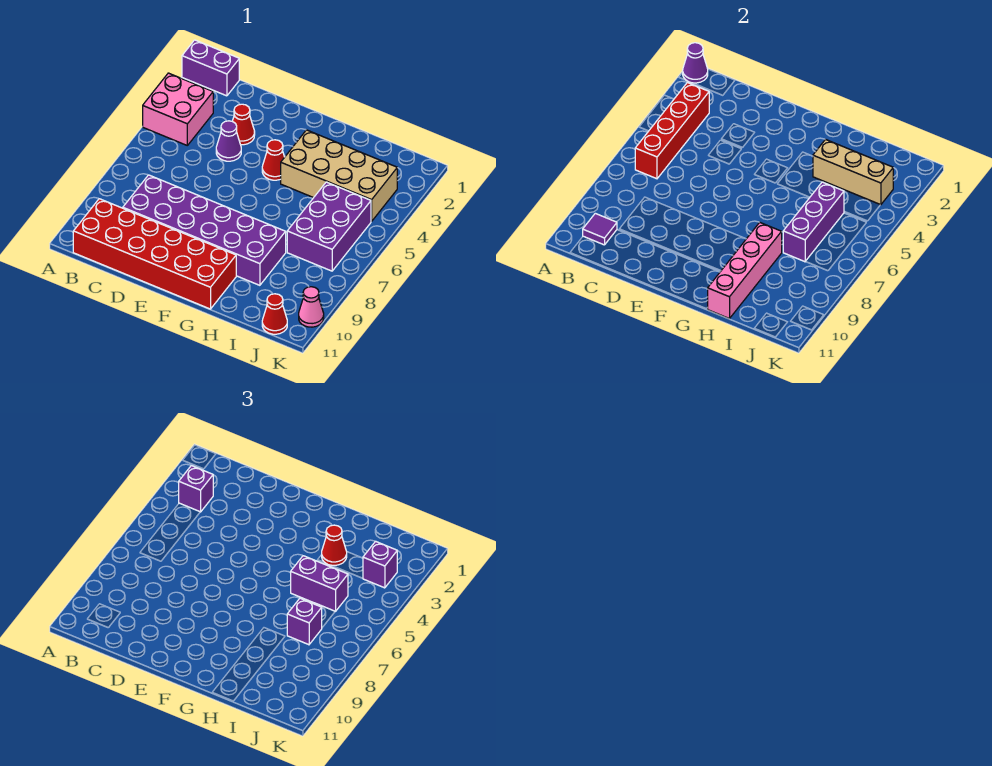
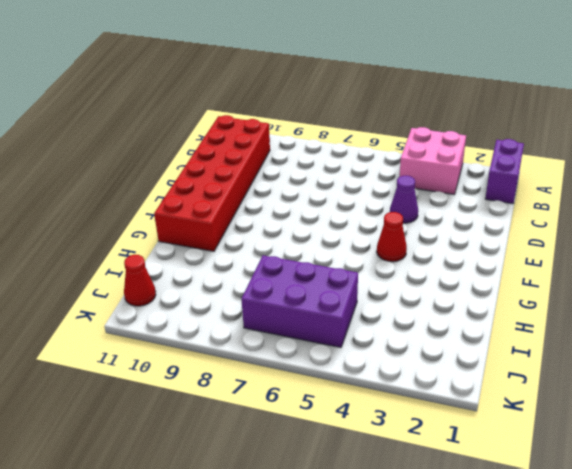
none -> purple 2x6 brick [123,175,286,285]
none -> red 1x1 cone [232,104,255,145]
none -> tan 2x4 brick [281,130,397,221]

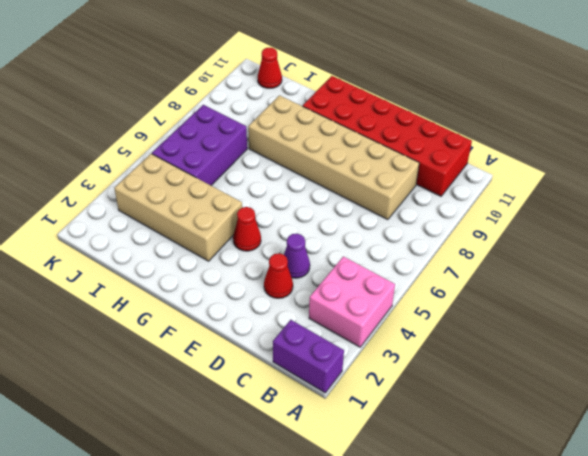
tan 2x6 brick [248,95,419,220] -> purple 2x6 brick [123,175,286,285]
none -> pink 1x1 cone [299,287,324,327]
none -> purple 1x1 cone [683,43,708,83]
none -> red 1x4 brick [635,83,709,179]

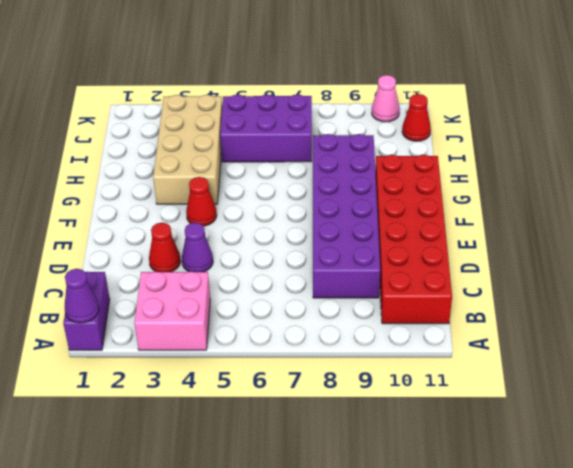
none -> red 1x4 brick [635,83,709,179]
none -> purple 1x1 tile [583,213,617,245]
none -> tan 1x3 brick [813,140,893,205]

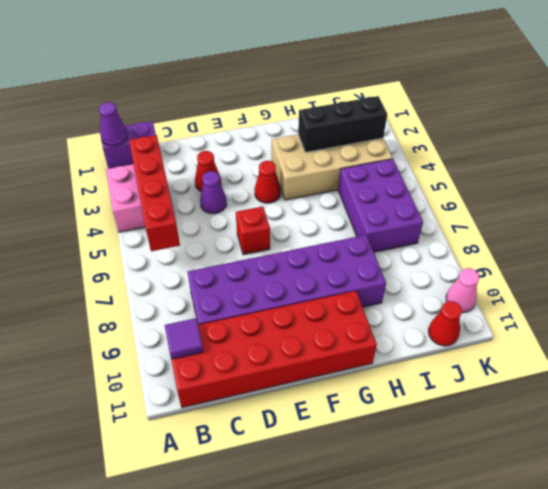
red 1x1 brick [236,206,270,255] -> none
black 1x3 brick [298,96,387,152] -> tan 1x3 brick [813,140,893,205]
none -> pink 1x4 brick [708,222,782,319]
none -> purple 1x3 brick [783,182,844,262]
none -> purple 1x1 brick [179,466,213,512]

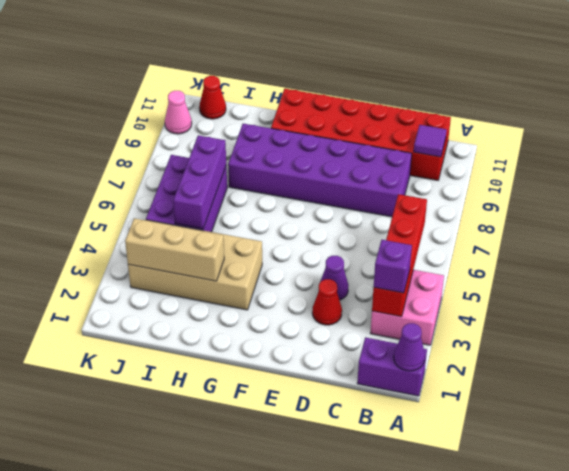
none -> red 1x1 cone [262,140,284,180]
none -> pink 1x4 brick [708,222,782,319]
none -> red 1x1 cone [322,525,347,565]

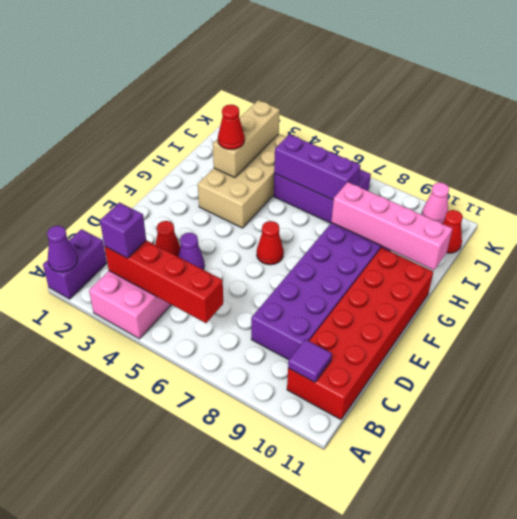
red 1x1 cone [257,221,284,265] -> red 1x1 cone moved to [262,140,284,180]
none -> purple 1x2 brick [291,556,348,612]
none -> purple 1x1 brick [287,598,322,645]
none -> purple 1x1 brick [363,541,397,588]

